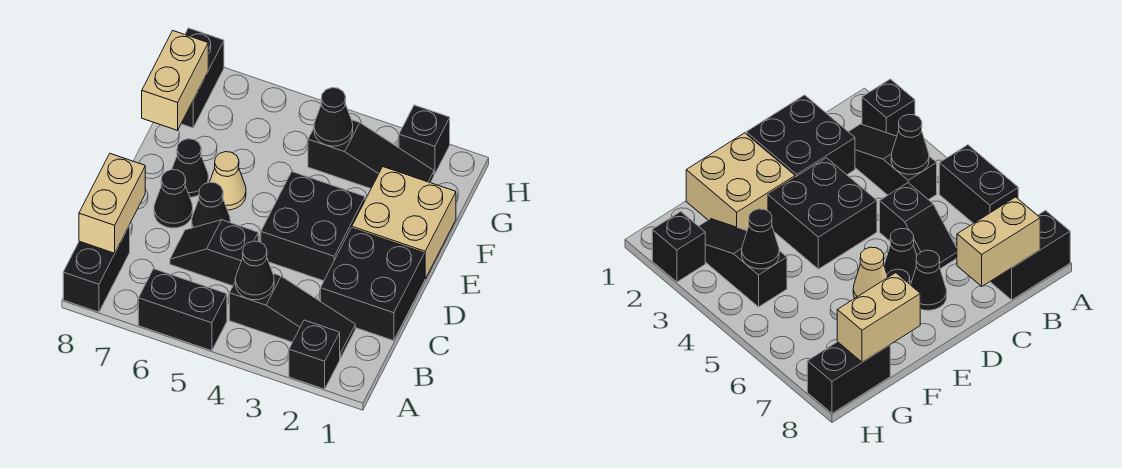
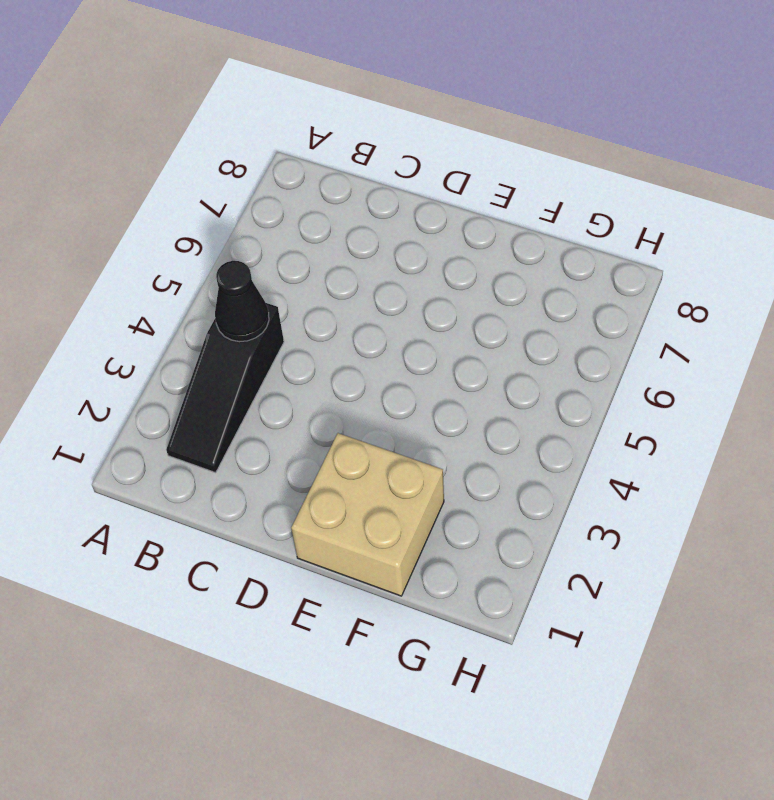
none -> black 1x1 brick [289,320,340,389]
none -> black 1x2 brick [138,269,227,351]
none -> black 1x2 brick [63,225,130,312]

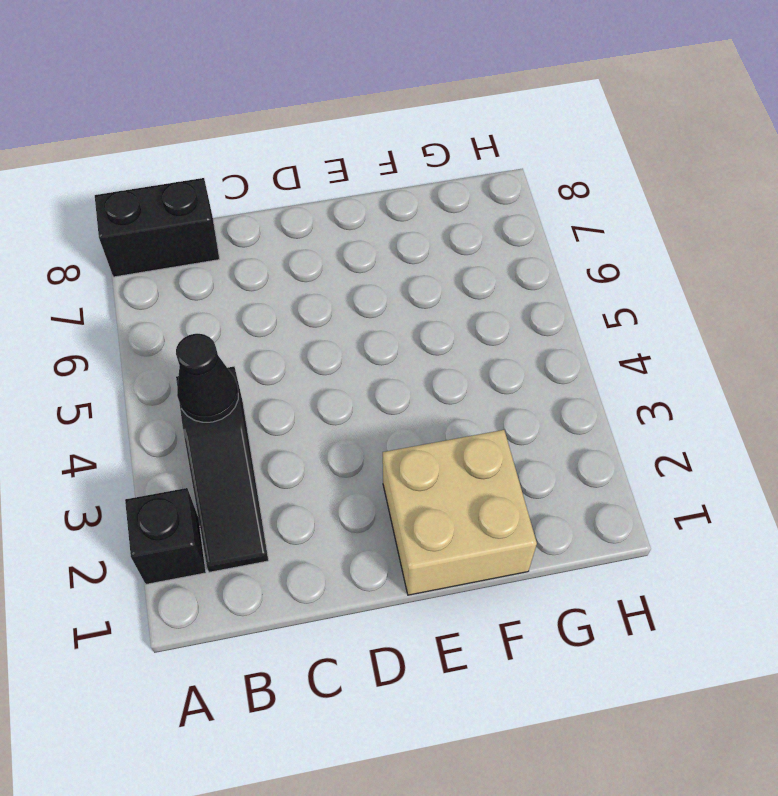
none -> black 1x2 brick [138,269,227,351]
none -> black 2x2 brick [320,228,425,341]
none -> black 1x2 slope [170,220,258,286]

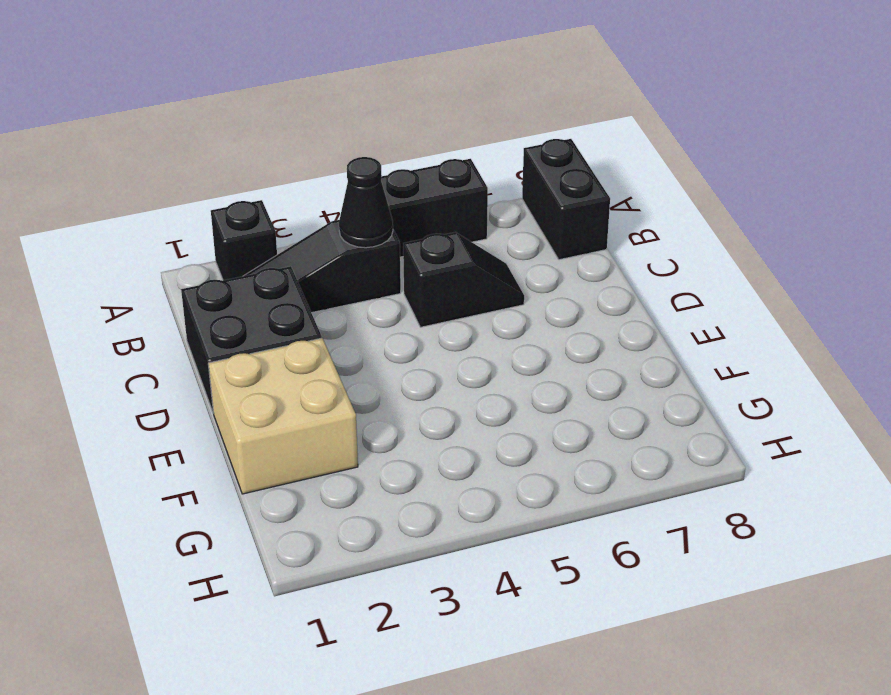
none -> black 2x2 brick [261,172,365,281]
none -> black 1x1 cone [192,182,230,228]
none -> black 1x1 cone [154,170,193,228]

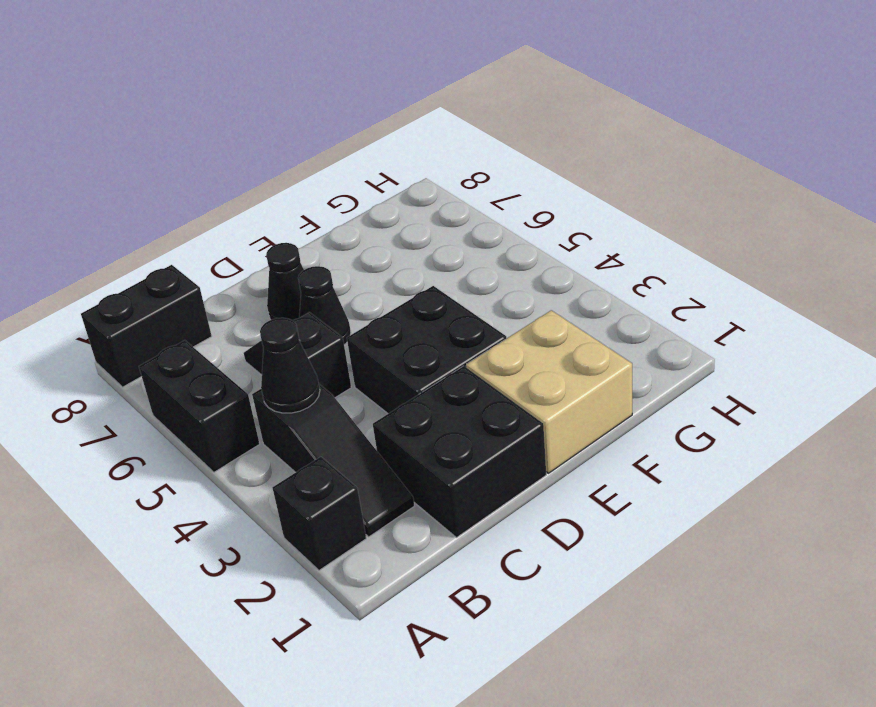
none -> tan 1x1 cone [210,152,246,210]
none -> black 1x1 cone [172,139,208,197]
none -> black 1x3 slope [308,120,434,189]

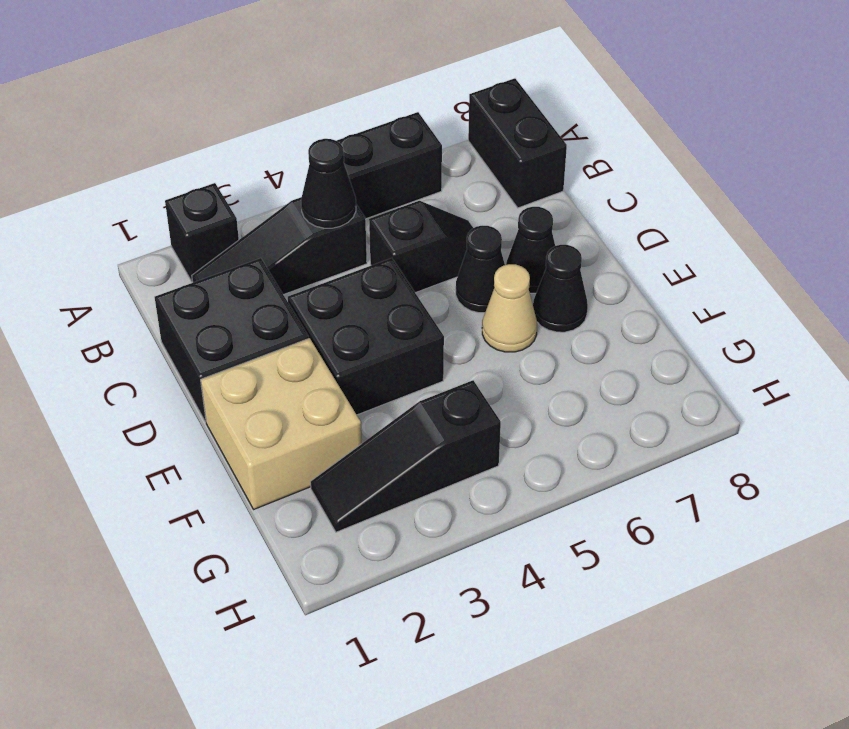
none -> black 1x2 brick [181,28,224,128]
none -> black 1x1 brick [399,105,450,174]
none -> tan 1x2 brick [79,154,145,253]

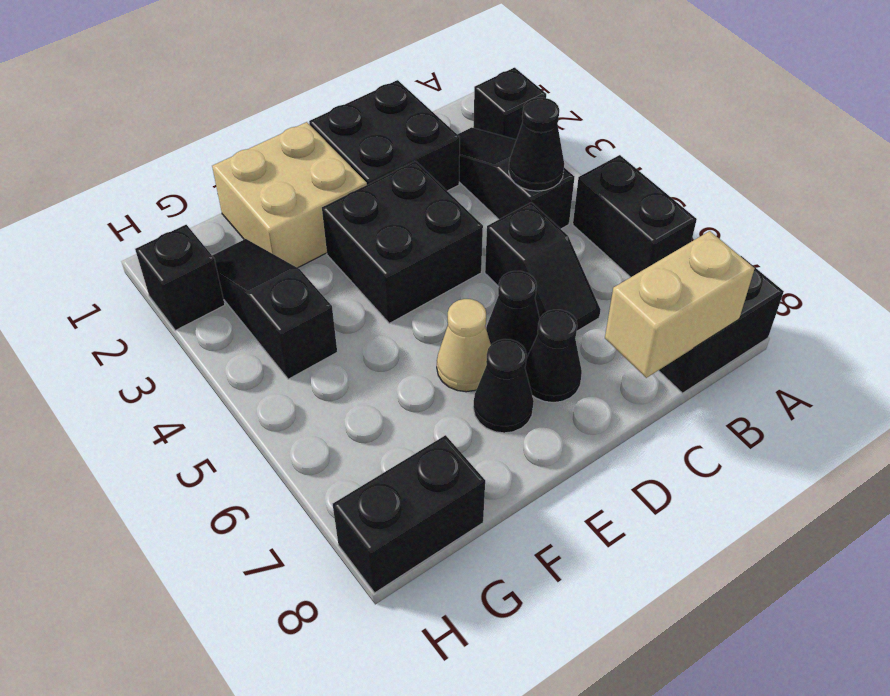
none -> tan 1x2 brick [142,31,208,130]
none -> black 1x1 cone [314,88,353,146]

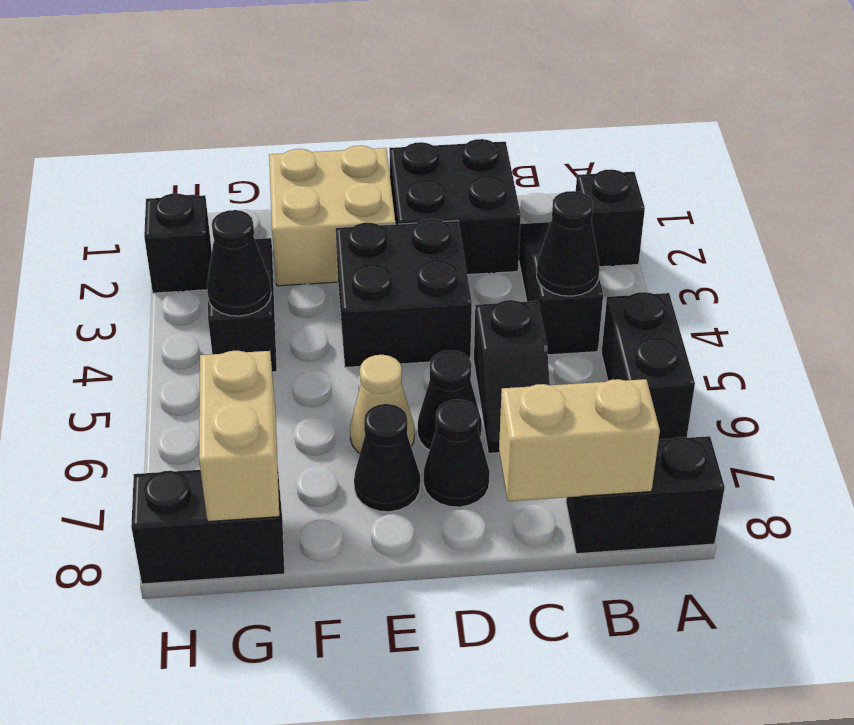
tan 1x2 brick [199,351,279,521] -> tan 1x2 brick turned to [142,31,208,130]

